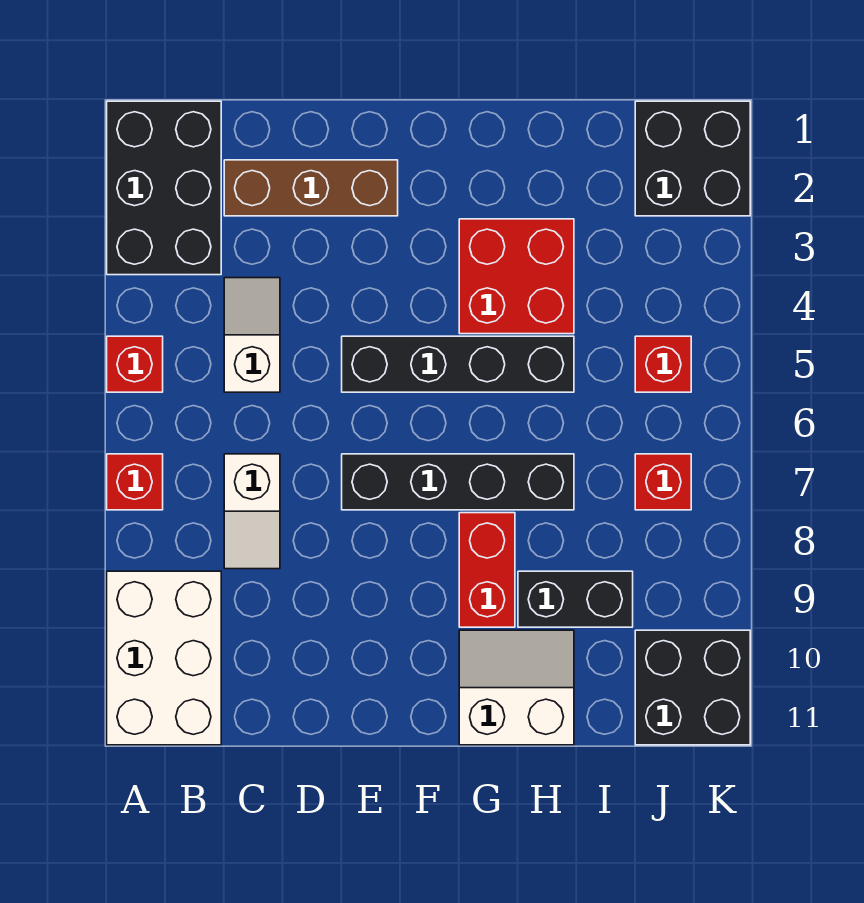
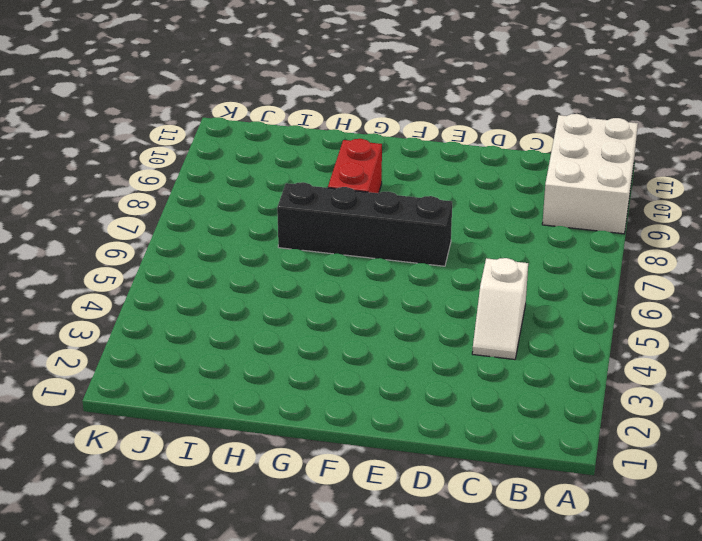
none -> black 2x3 brick [107,101,221,275]
none -> red 1x1 brick [107,336,163,392]
none -> red 1x1 brick [107,454,163,510]

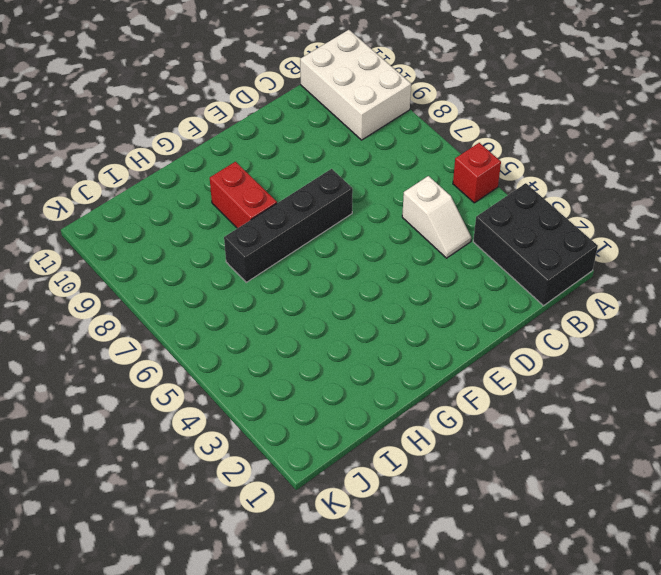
none -> red 1x1 brick [107,454,163,510]
none -> brown 1x3 brick [224,160,398,216]
none -> white 1x2 slope [224,454,280,569]

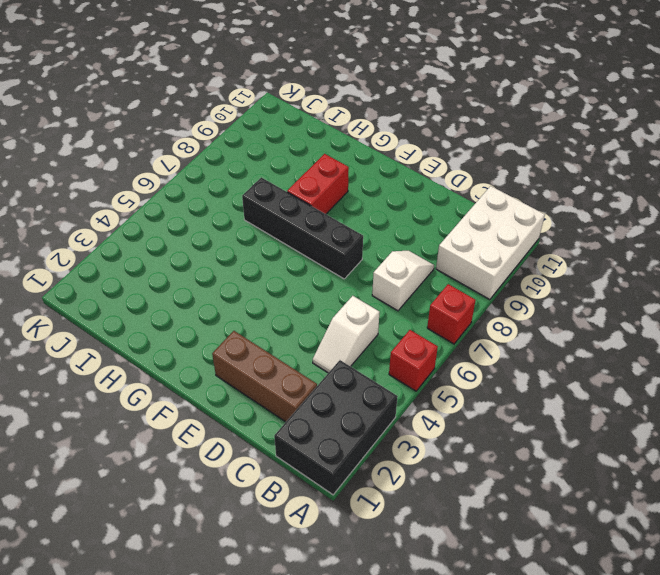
none -> black 1x4 brick [342,336,574,392]
none -> red 2x2 brick [459,219,574,334]
none -> white 2x2 slope [459,630,574,745]

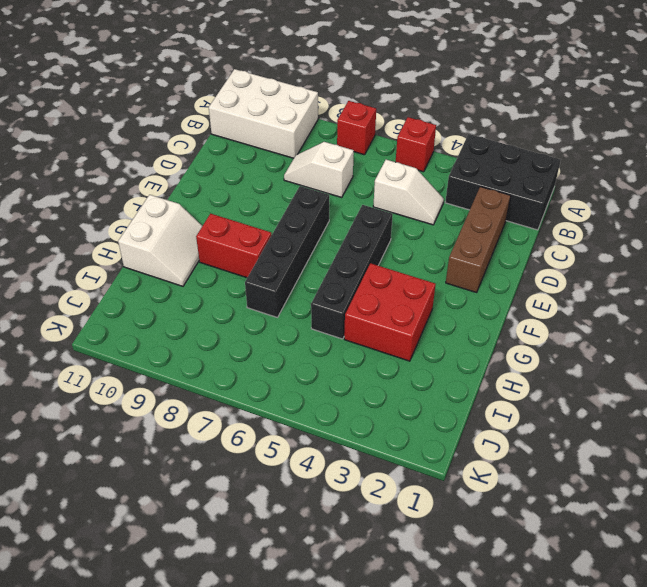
none -> black 1x2 brick [518,571,633,627]
none -> black 2x2 brick [635,101,750,216]
none -> red 1x1 brick [635,336,691,392]

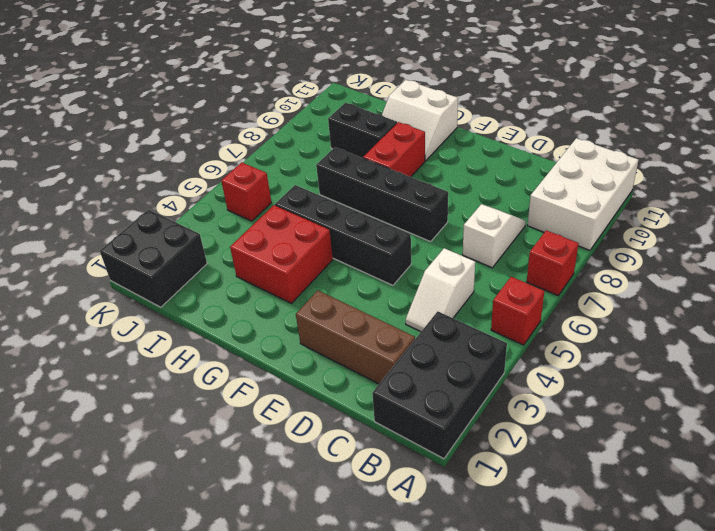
none -> red 1x1 brick [635,454,691,510]
none -> black 2x2 brick [635,630,750,745]

